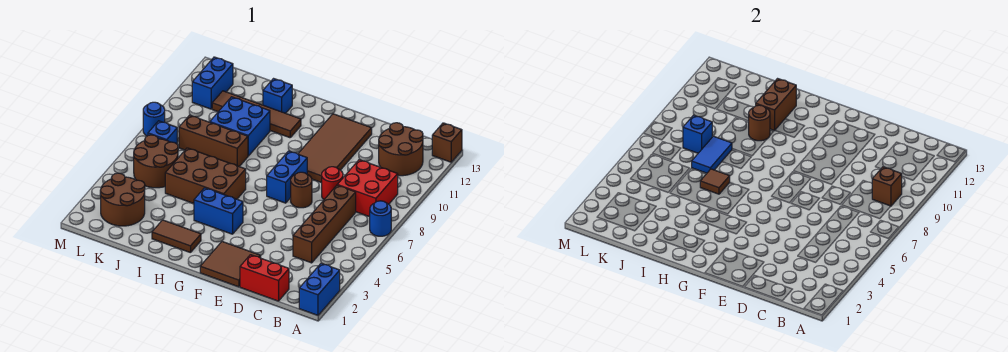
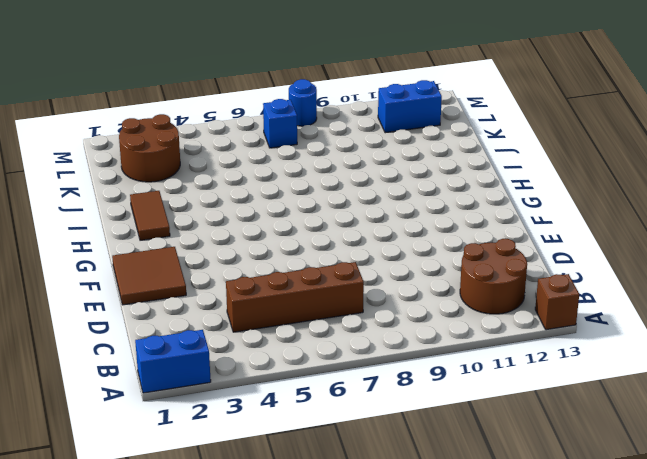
none -> blue 1x1 round brick [370,201,391,236]
none -> red 2x2 brick [338,160,398,217]
none -> red 1x2 brick [240,255,289,301]
none -> red 1x1 round brick [322,167,343,199]

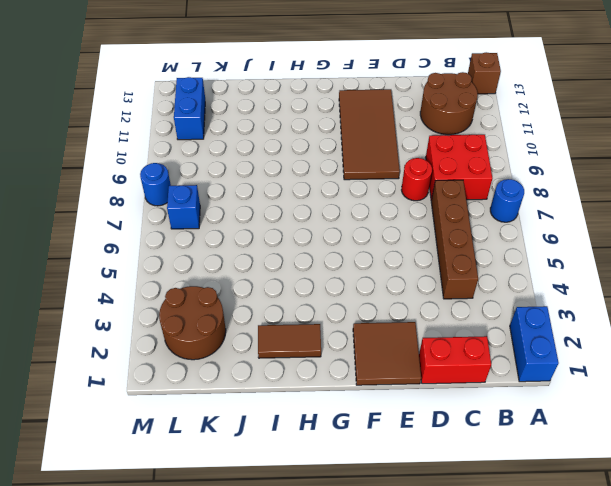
none -> brown 1x1 round brick [291,172,312,208]
none -> blue 1x2 brick [267,151,307,203]
none -> blue 1x2 brick [194,188,243,234]
none -> brown 2x3 brick [165,148,246,203]

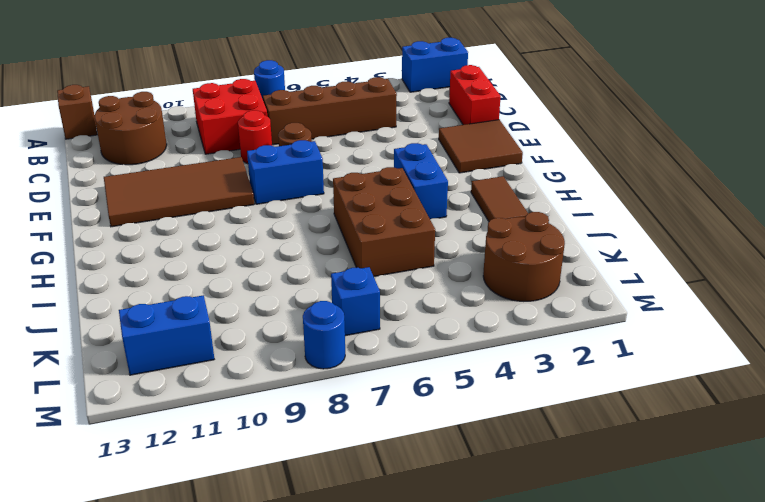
none -> brown 1x4 tile [212,91,301,138]
none -> brown 1x3 brick [179,115,248,167]
none -> blue 2x2 brick [210,97,270,156]
none -> blue 1x1 brick [263,79,292,113]

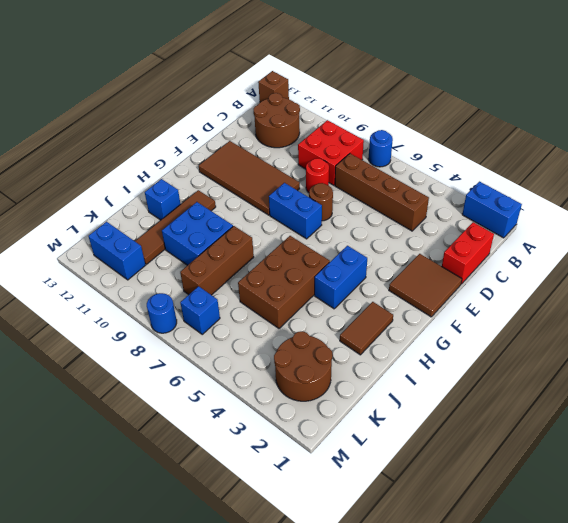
none -> brown 2x2 round brick [134,135,178,188]
none -> brown 1x1 brick [872,167,902,206]
none -> brown 1x1 tile [700,169,730,194]
none -> brown 1x1 round brick [749,105,770,141]

